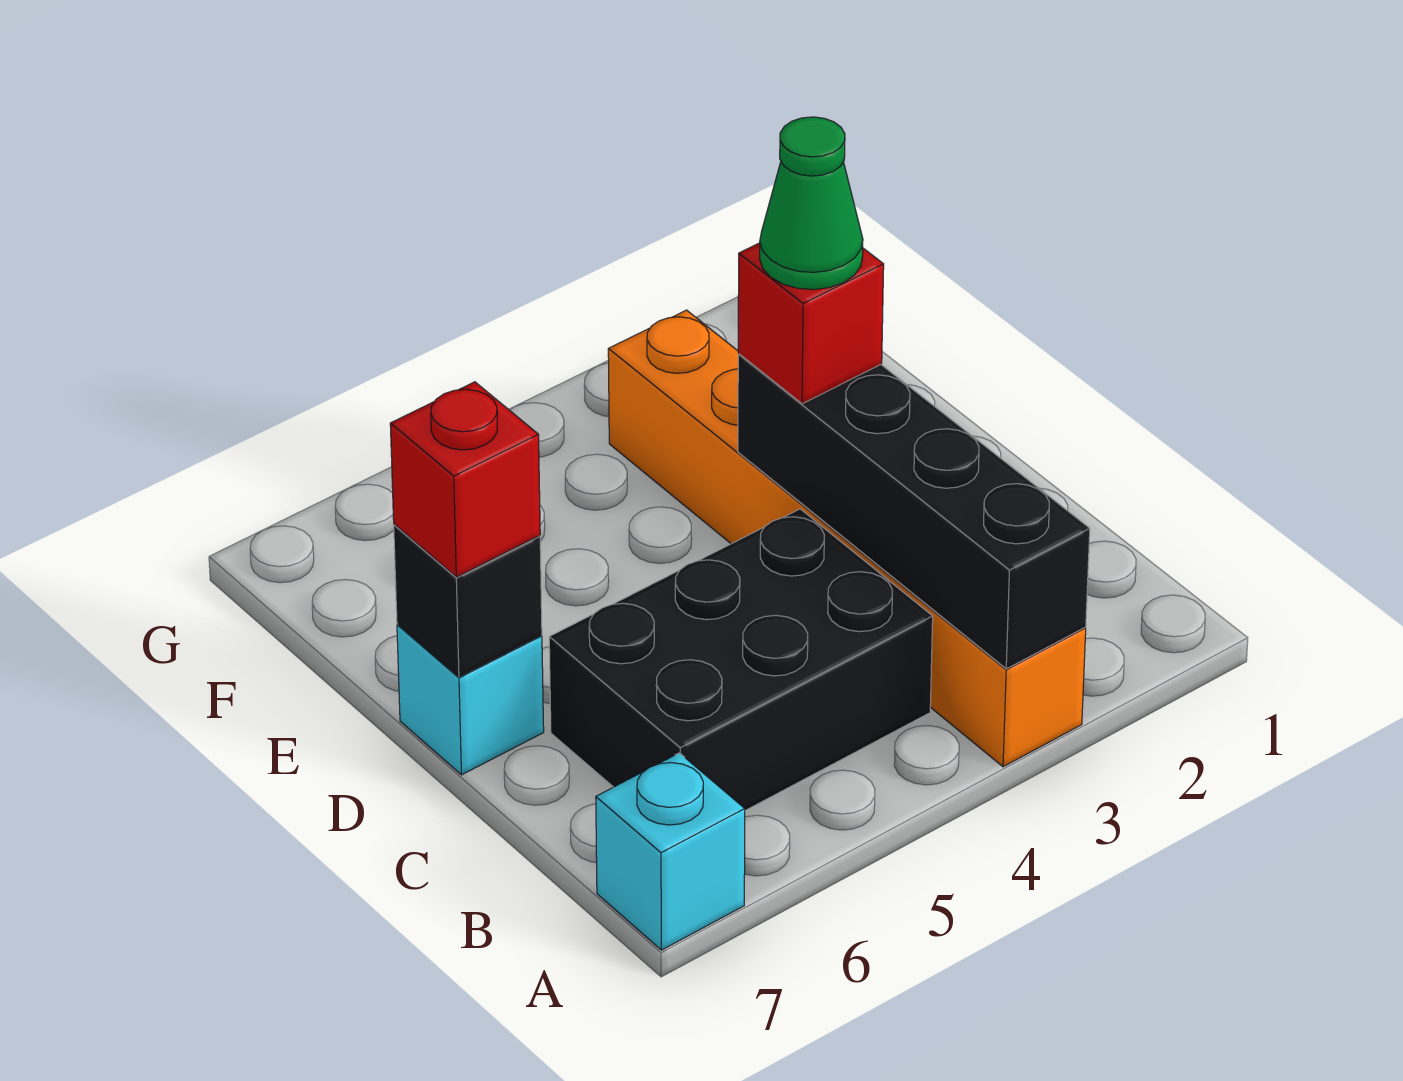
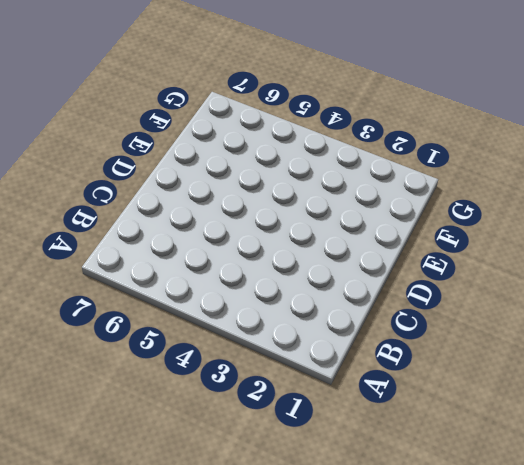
none -> orange 1x6 brick [608,310,1086,767]
none -> cyan 1x1 brick [596,753,745,950]

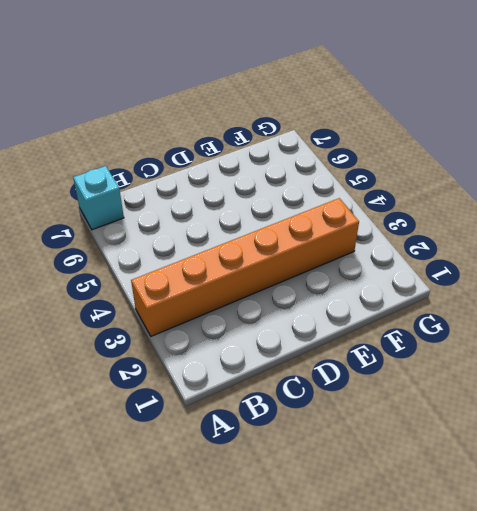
none -> black 2x3 brick [549,509,933,810]
none -> cyan 1x1 brick [397,624,544,775]

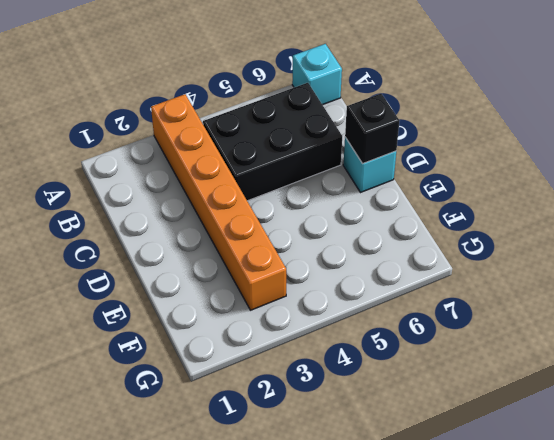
none -> black 1x4 brick [738,354,1090,669]
none -> red 1x1 brick [738,243,884,404]

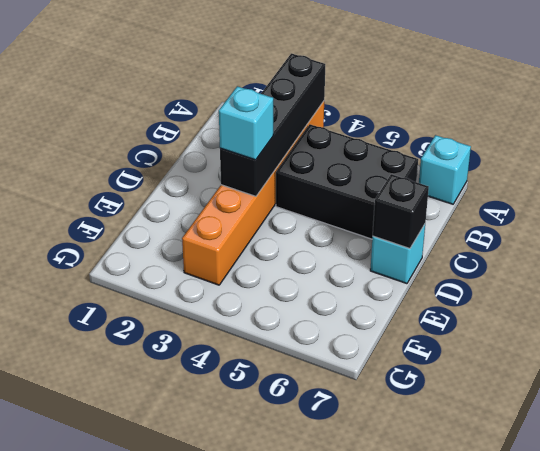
cyan 1x1 brick [219,86,273,160] -> red 1x1 brick [738,243,884,404]
none -> red 1x1 brick [390,382,540,577]
none -> green 1x1 cone [760,117,863,290]

